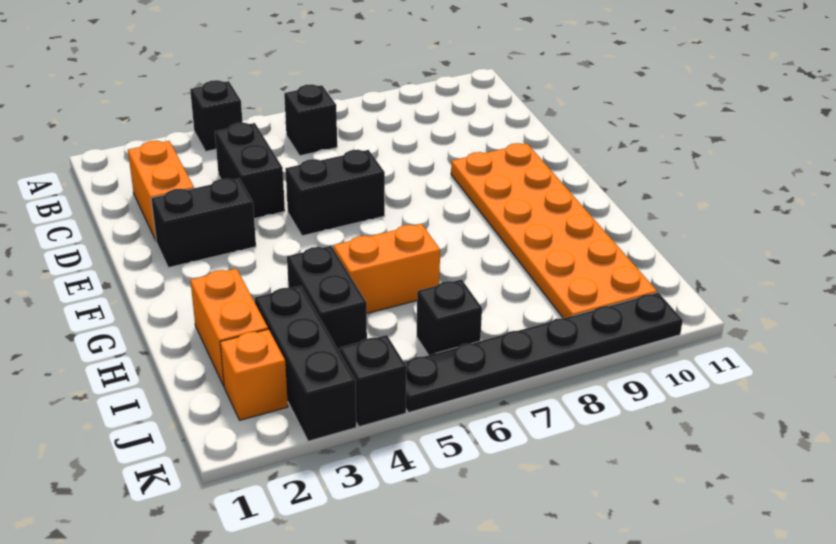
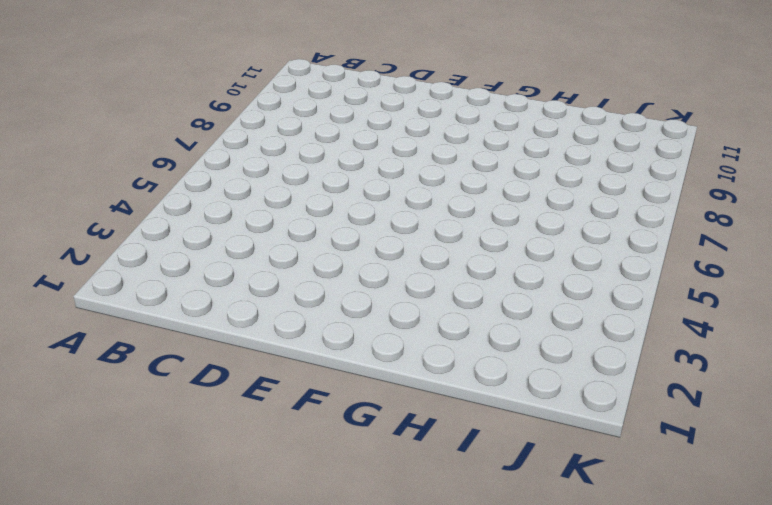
none -> black 1x1 brick [190,80,243,151]
none -> black 1x1 brick [284,84,337,156]
none -> orange 1x2 brick [128,141,194,240]

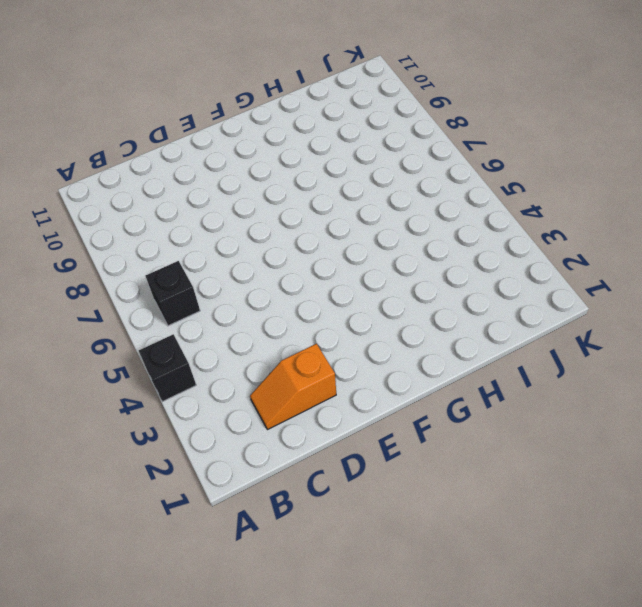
orange 1x2 slope [250,344,336,430] -> orange 1x2 brick [128,141,194,240]
none -> black 1x2 brick [215,123,285,219]
none -> black 1x2 brick [151,178,256,268]
none -> black 1x2 brick [285,150,385,236]

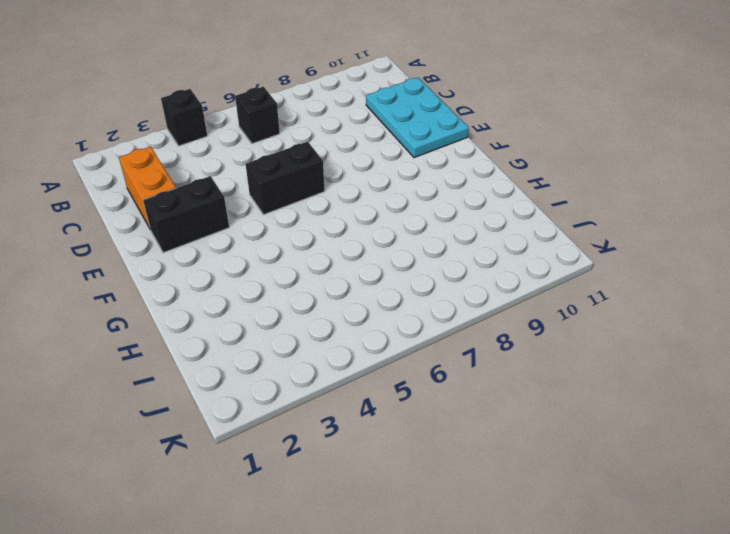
cyan 2x3 plate [366,78,469,158] -> orange 2x6 plate [451,143,657,318]
none -> black 1x2 brick [215,123,285,219]
none -> orange 1x2 brick [190,269,268,386]
none -> black 1x2 brick [287,246,367,352]

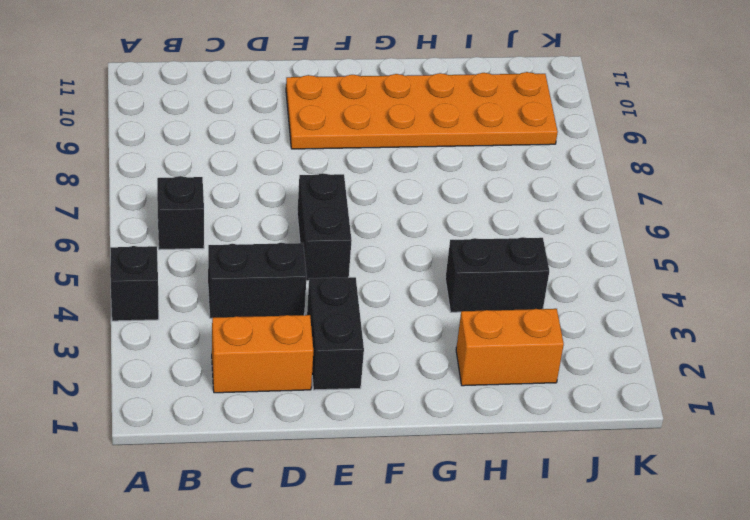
none -> orange 1x2 brick [334,224,440,313]
none -> black 1x3 brick [255,286,356,441]
none -> orange 1x1 brick [220,329,288,420]

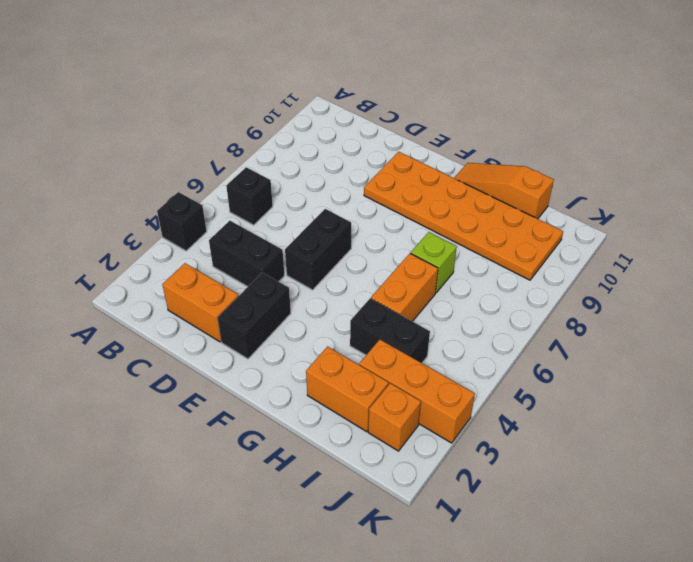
orange 1x3 slope [454,163,554,219] -> none
lime 1x1 brick [411,232,457,293] -> none
orange 1x3 brick [359,340,475,443] -> black 1x3 brick [255,286,356,441]
none -> black 1x1 brick [417,279,482,355]
none -> black 1x1 brick [340,335,407,427]
none -> black 1x6 plate [404,293,683,413]

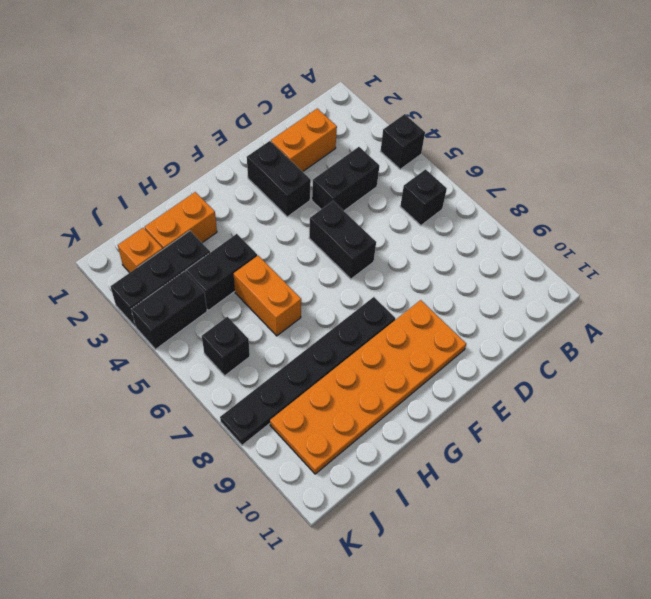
black 1x6 plate [220,297,395,445] -> black 1x6 plate turned to [404,293,683,413]
black 1x2 brick [131,271,207,349] -> black 1x1 brick [340,335,407,427]

